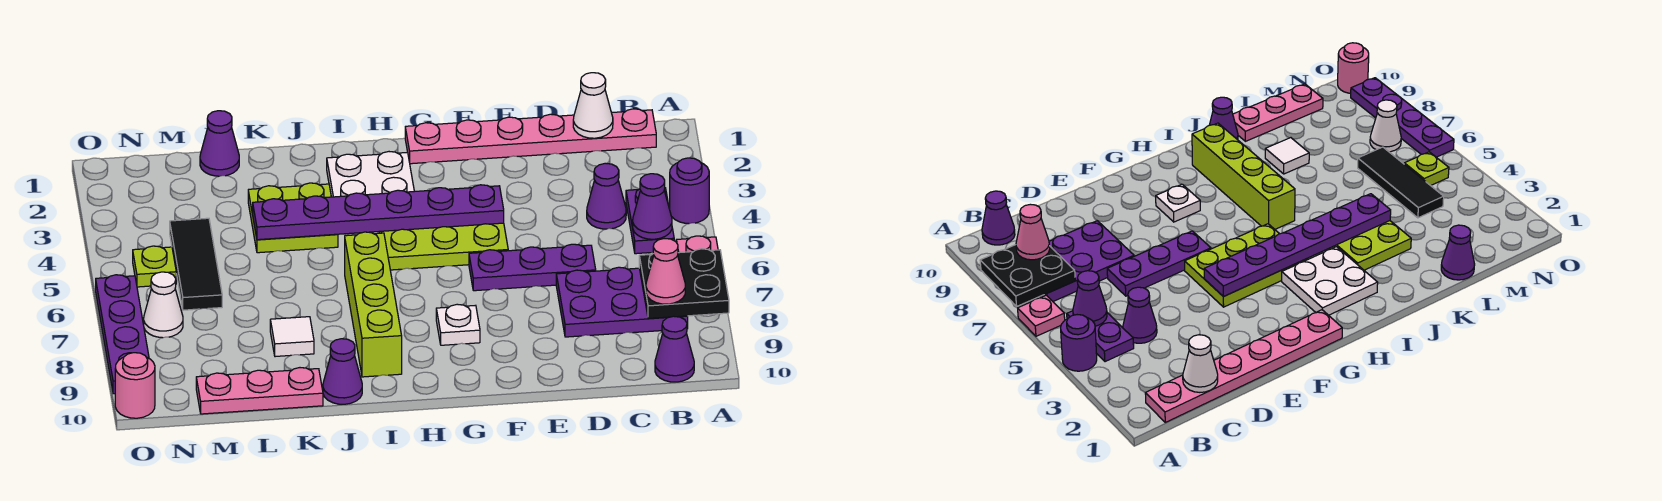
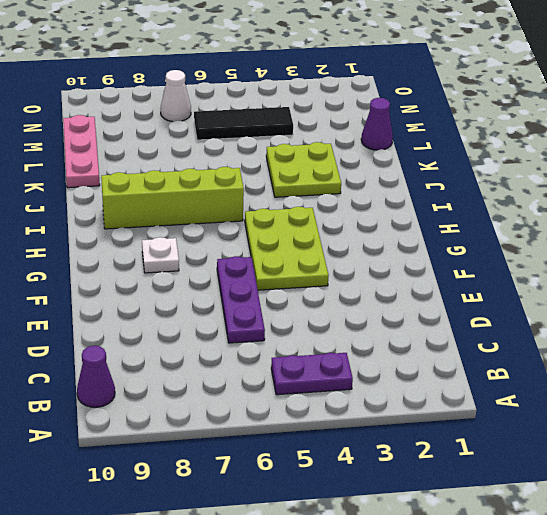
none -> purple 1x1 round brick [670,158,709,224]
none -> pink 1x1 plate [676,236,718,253]
none -> pink 1x6 plate [405,109,656,164]

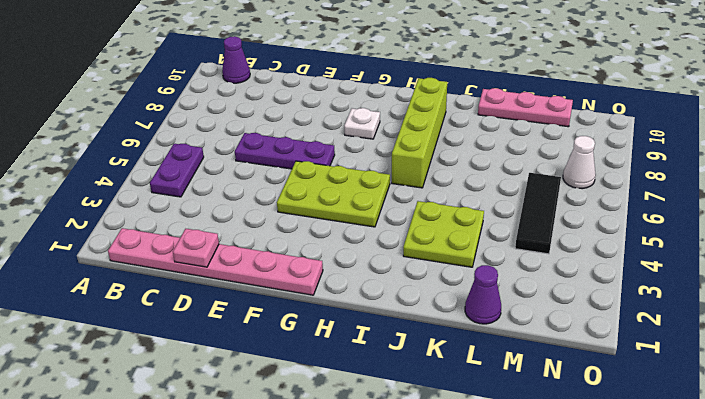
pink 1x1 plate [173,229,219,267] -> pink 1x1 plate moved to [676,236,718,253]
none -> purple 1x1 round brick [670,158,709,224]
none -> purple 2x3 plate [556,267,688,337]
none -> purple 1x1 cone [587,163,626,229]

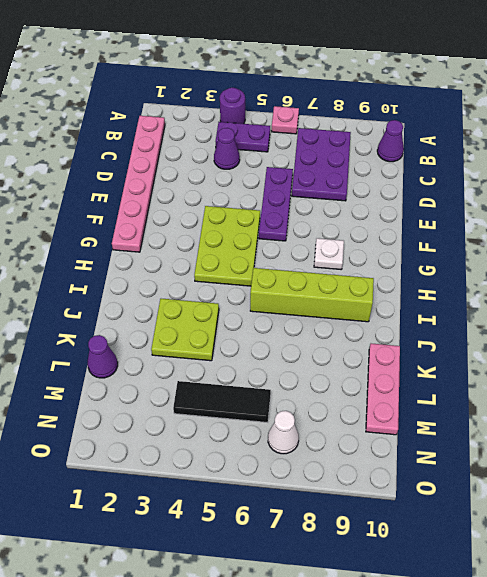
none -> white 2x2 plate [327,152,414,197]
none -> purple 1x1 cone [323,339,362,404]
none -> white 1x1 tile [270,317,314,357]

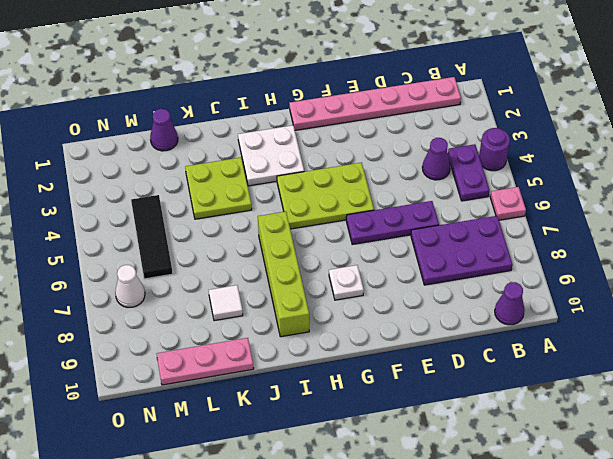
none -> purple 1x1 cone [323,339,362,404]
none -> lime 1x1 plate [133,246,176,287]
none -> purple 1x4 plate [96,275,149,394]

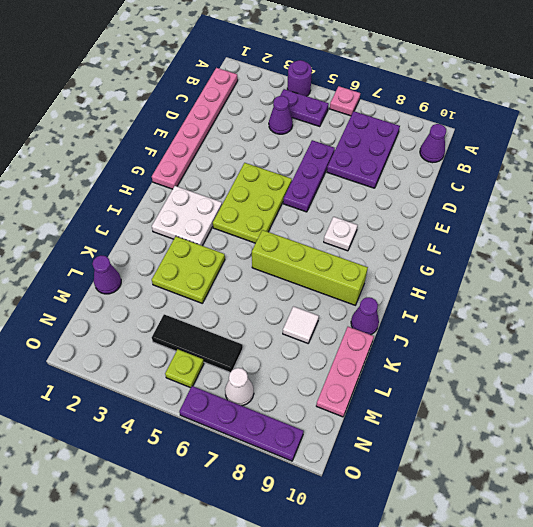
none -> pink 1x1 round brick [115,353,155,418]
none -> black 2x2 plate [639,249,729,318]
none -> purple 1x1 cone [633,174,672,239]

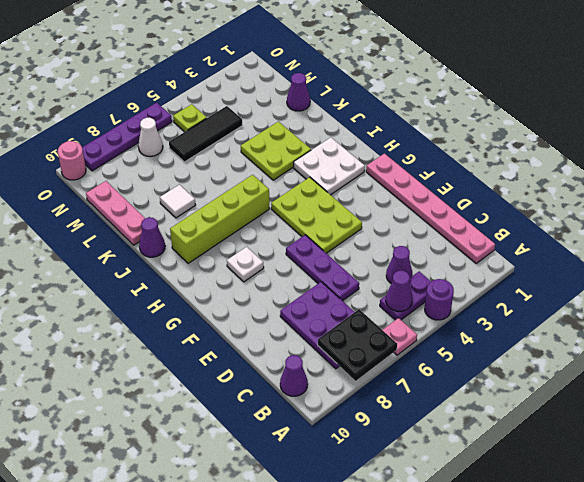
none -> white 1x1 cone [573,73,613,138]
none -> purple 1x6 plate [253,185,504,240]
none -> pink 1x1 cone [646,239,685,304]

